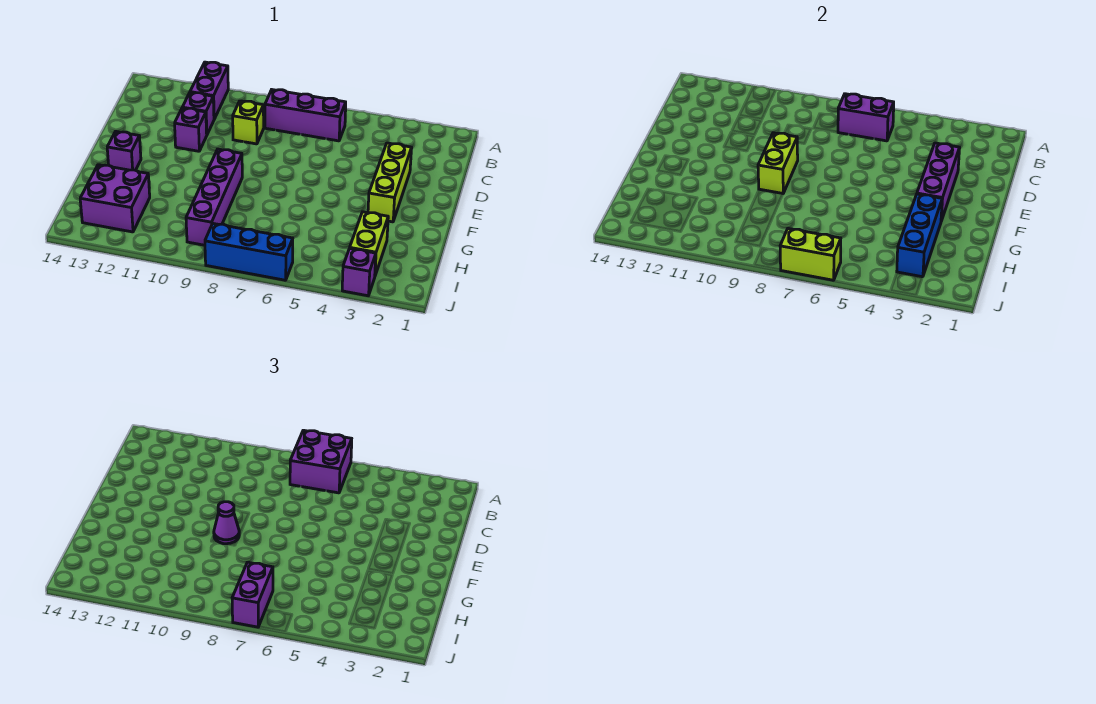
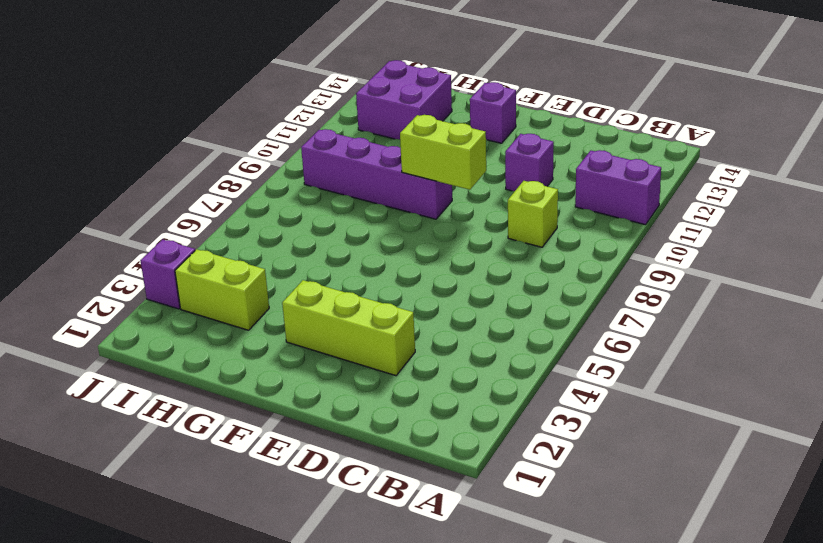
none -> purple 1x3 brick [265,90,346,141]
none -> purple 1x1 brick [182,93,214,134]
none -> blue 1x3 brick [205,224,293,280]

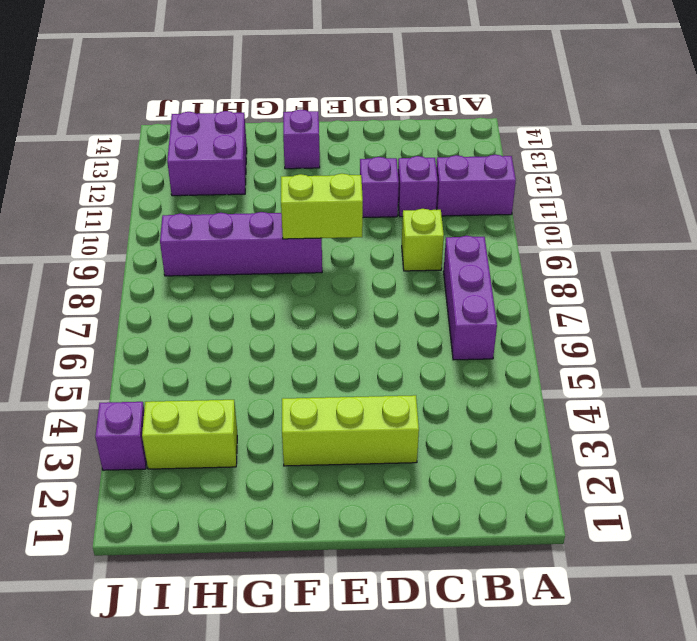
none -> blue 1x3 brick [205,224,293,280]
none -> purple 1x2 brick [838,94,894,141]
none -> purple 1x3 brick [917,143,960,221]

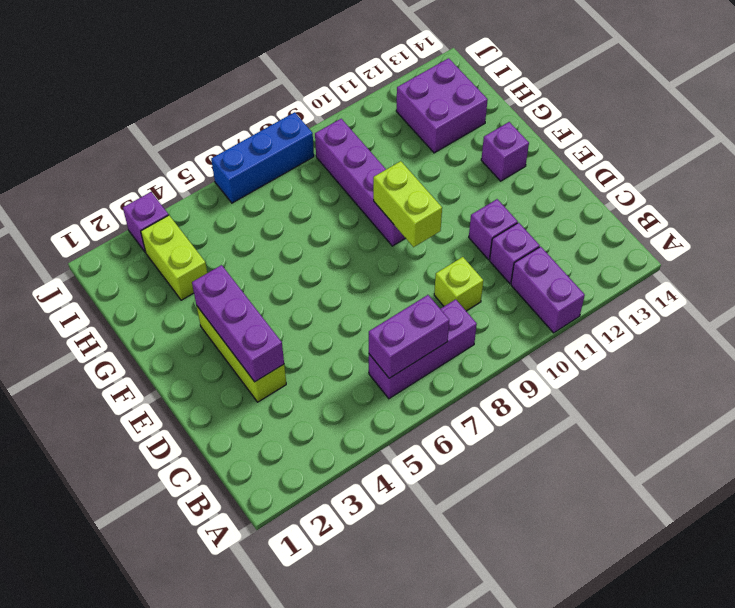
none -> blue 1x3 brick [897,194,942,277]
none -> lime 1x2 brick [780,228,841,280]
none -> purple 2x2 brick [290,430,352,493]

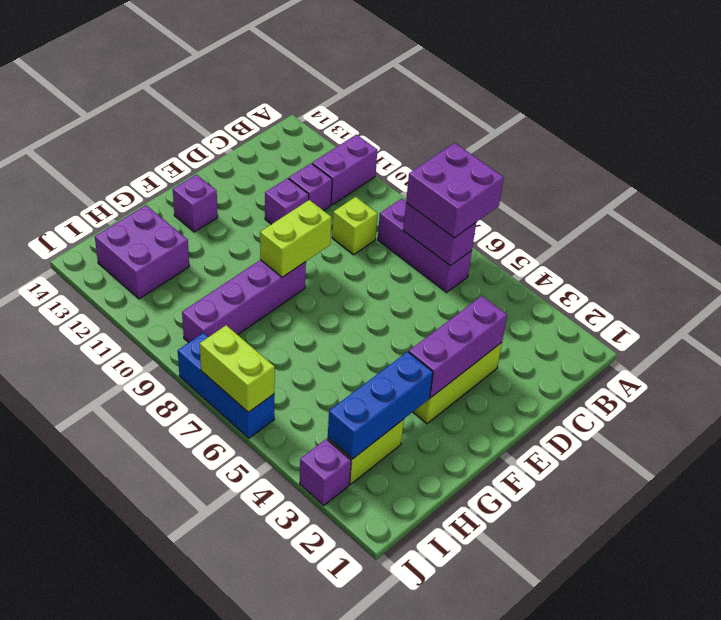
none -> purple 1x1 cone [214,502,239,544]
none -> purple 1x2 brick [232,562,273,627]

